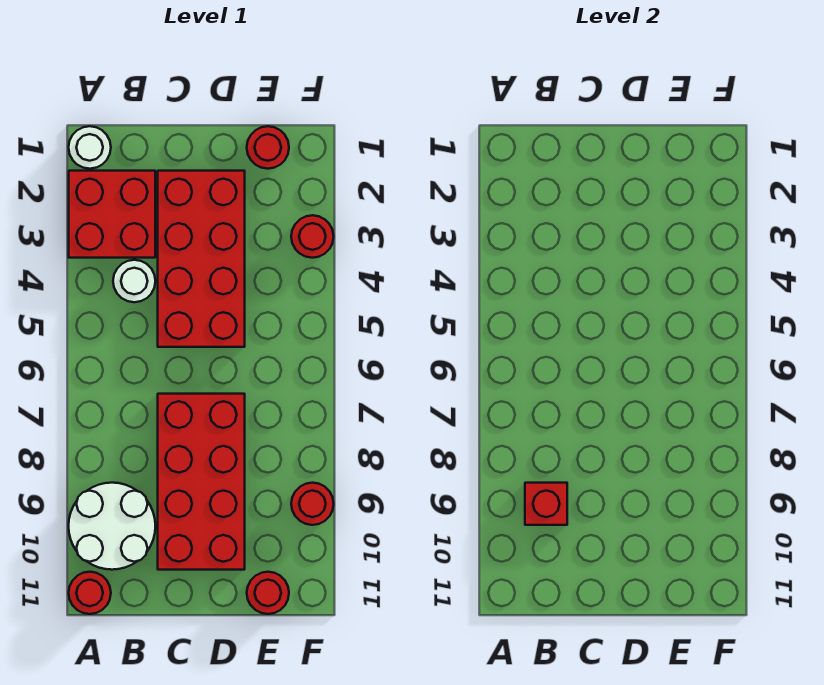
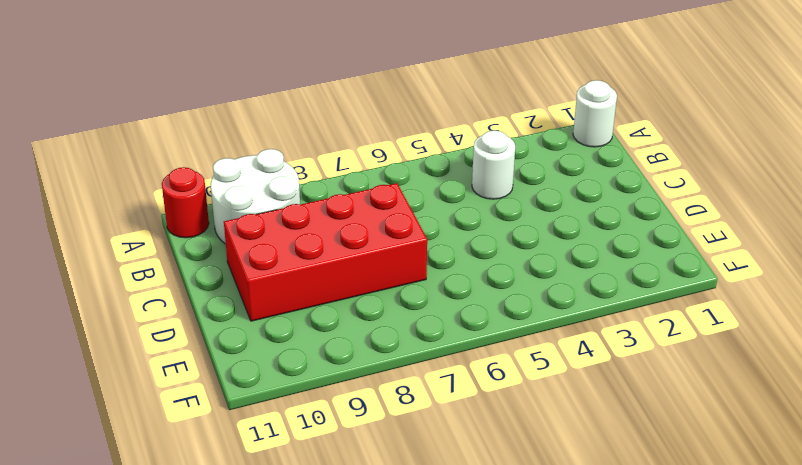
none -> red 2x2 brick [69,171,155,258]
none -> red 2x4 brick [158,171,245,347]
none -> red 1x1 round brick [247,126,289,169]

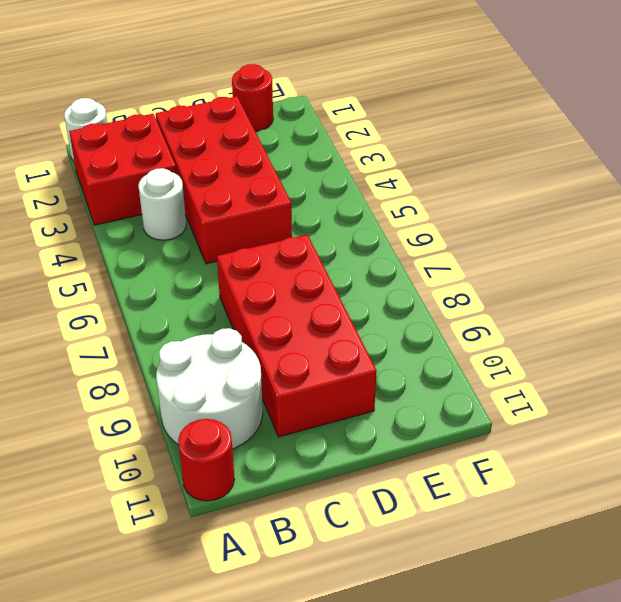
none -> red 1x1 round brick [247,572,289,614]
none -> red 1x1 round brick [291,215,334,258]
none -> red 1x1 round brick [291,483,334,525]

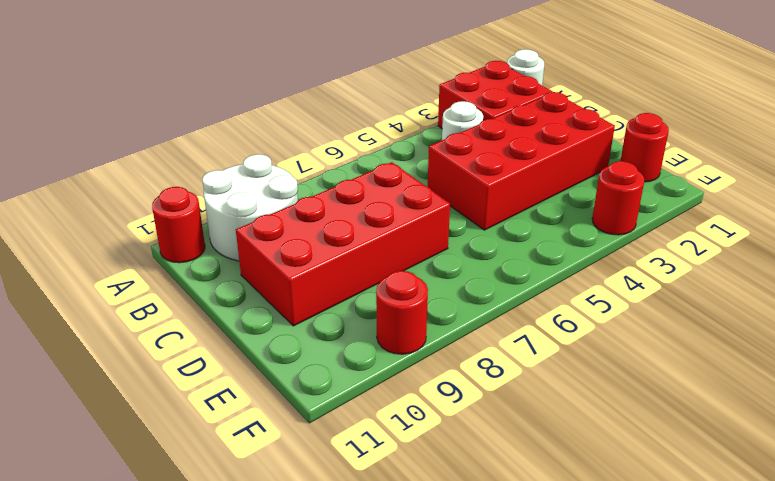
none -> red 1x1 round brick [247,572,289,614]
none -> red 1x1 brick [525,483,567,525]

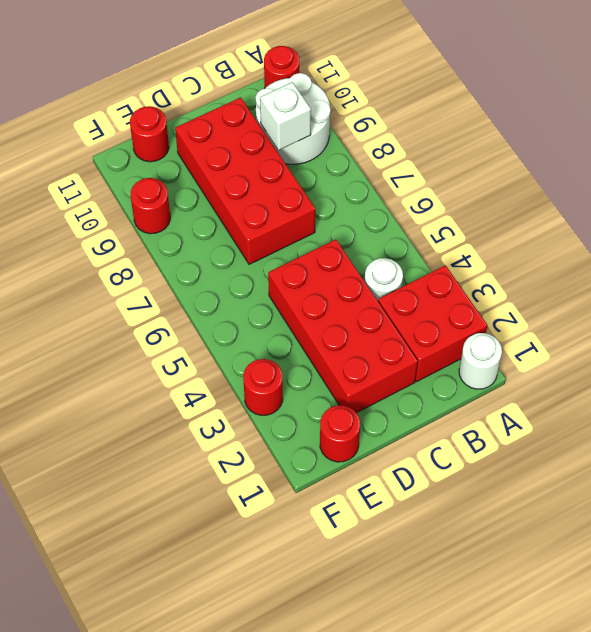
white 1x1 brick [260,82,311,150] -> red 1x1 brick [525,483,567,525]

